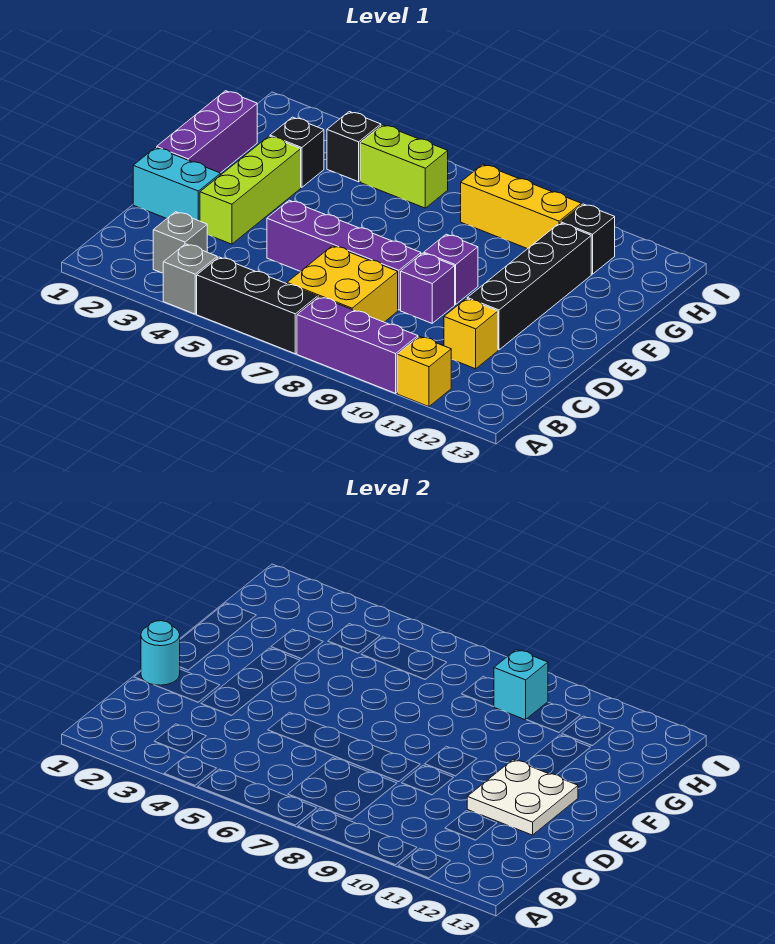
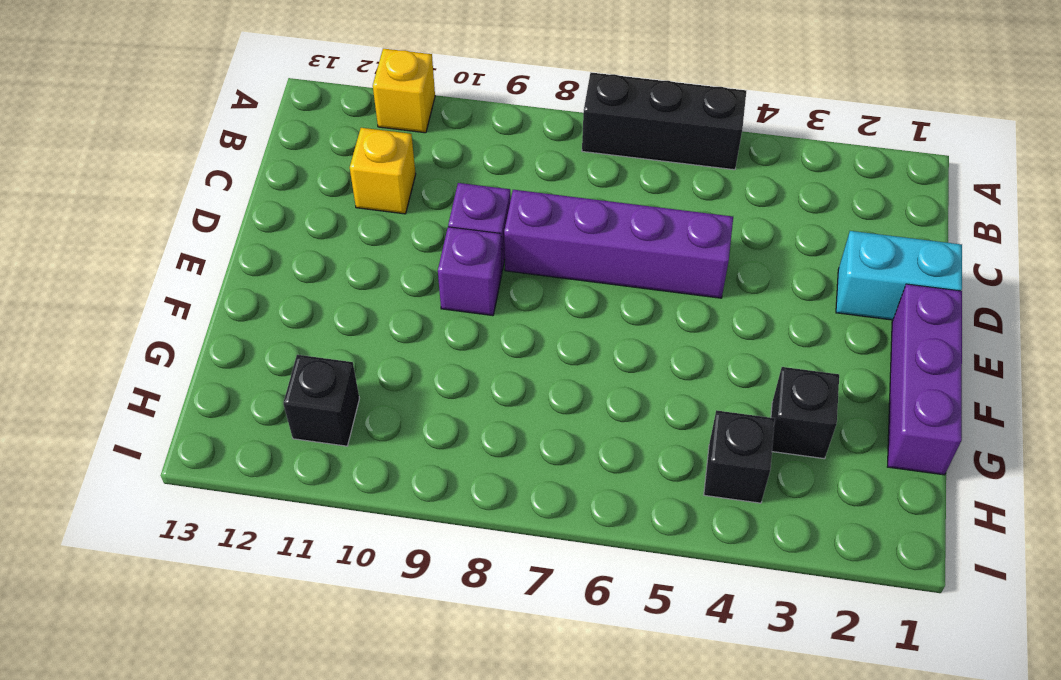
none -> grey 1x1 brick [163,244,217,314]
none -> purple 1x3 brick [297,297,418,393]
none -> grey 1x1 brick [153,212,207,273]

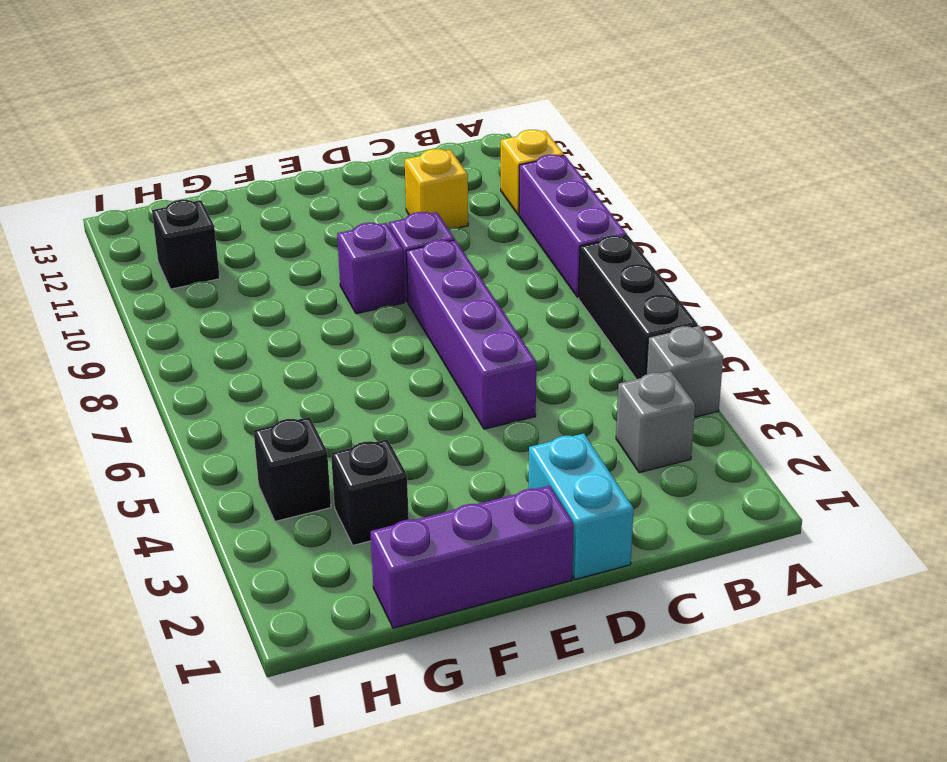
none -> yellow 2x2 brick [287,246,398,322]
none -> lime 1x3 brick [200,136,301,244]
none -> black 1x4 brick [467,223,591,350]

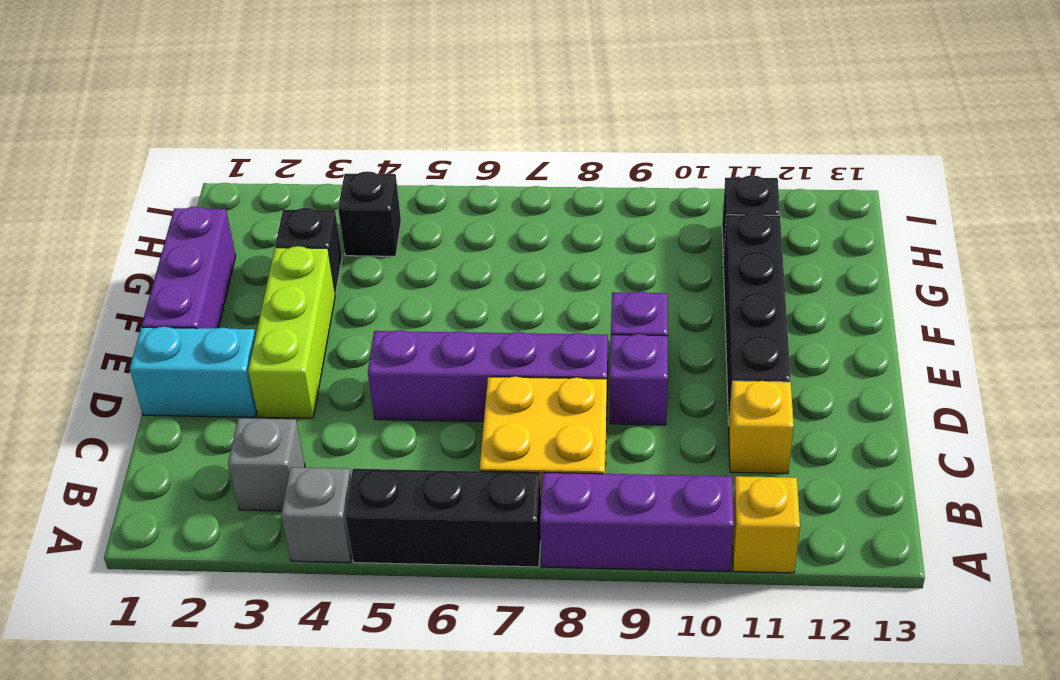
none -> lime 1x2 brick [360,125,448,208]
none -> yellow 1x3 brick [461,164,581,249]
none -> cyan 1x1 round brick [141,621,180,685]

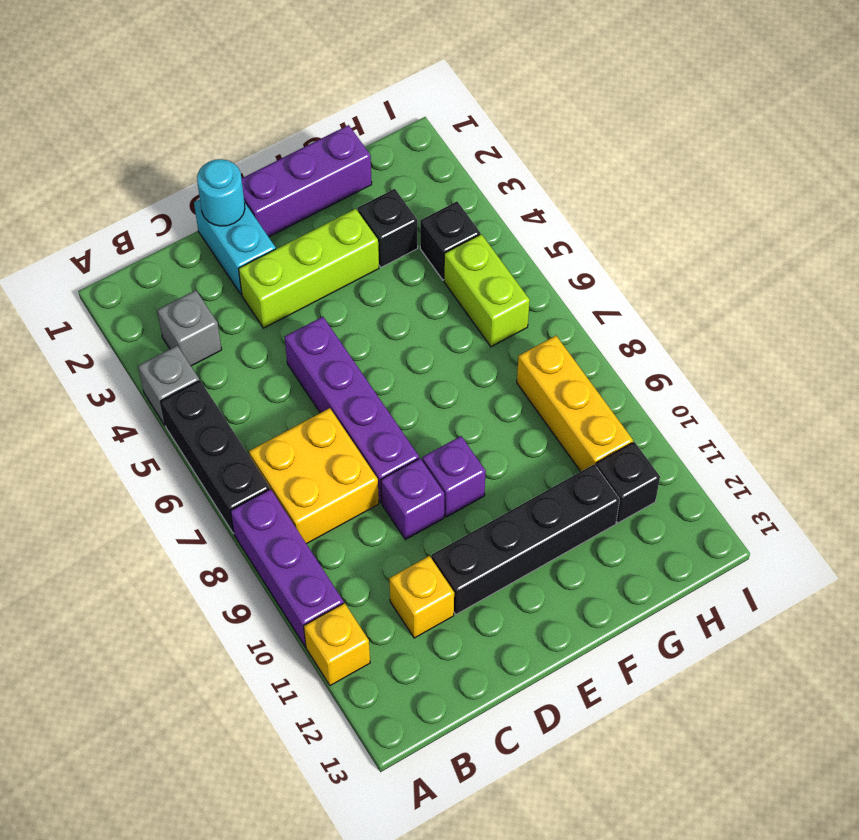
none -> white 2x2 plate [467,760,578,835]
none -> cyan 1x1 brick [494,650,548,720]

